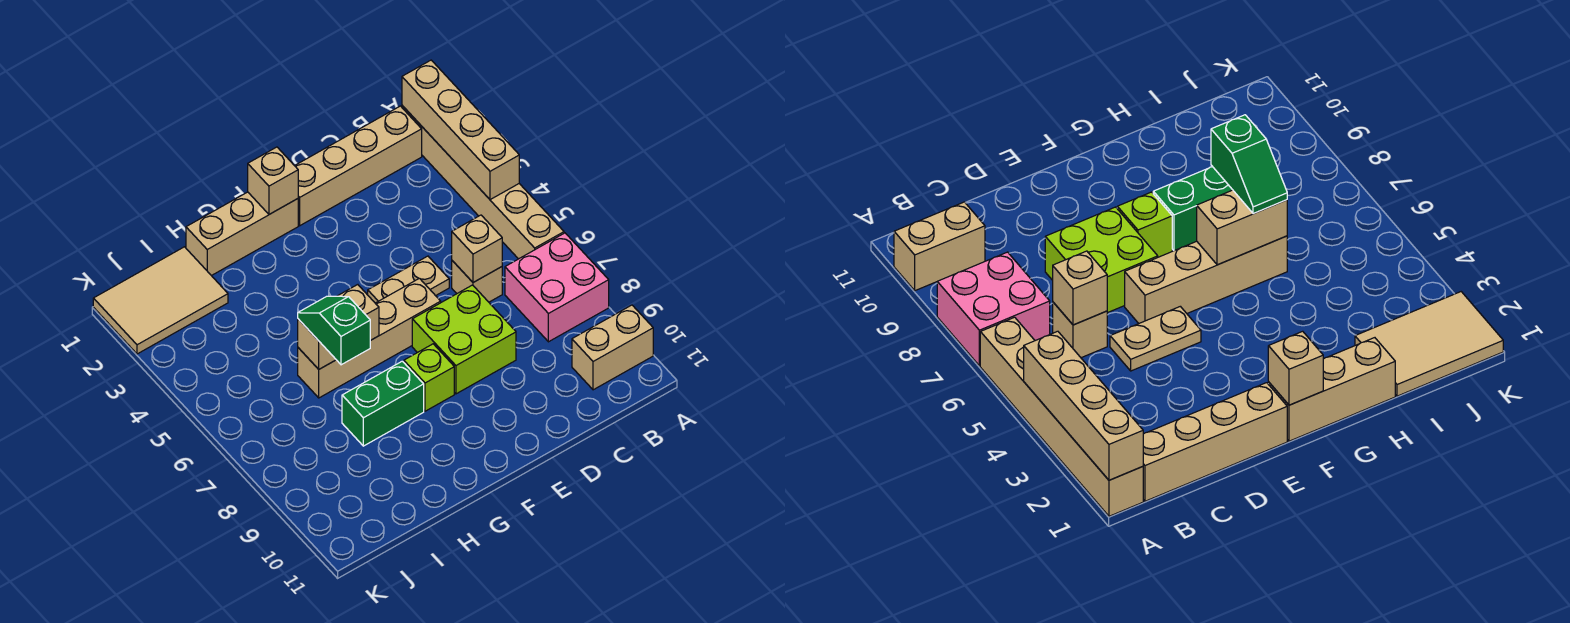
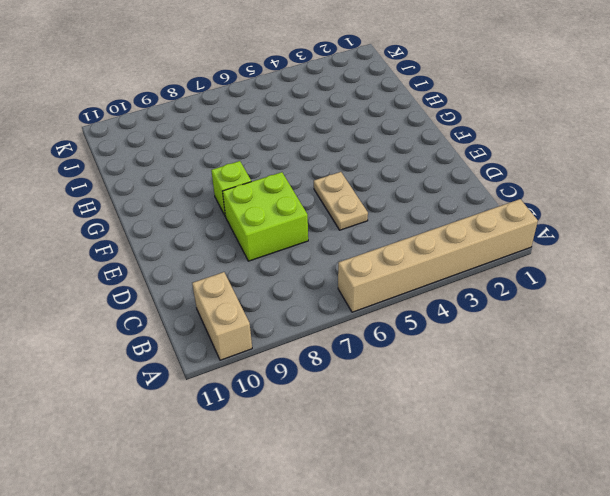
none -> pink 2x2 brick [505,233,609,342]
none -> tan 1x4 brick [295,106,422,226]
none -> tan 1x1 brick [452,261,502,302]

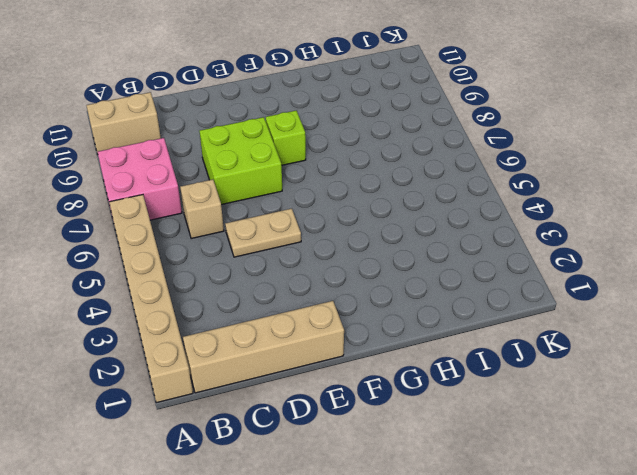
none -> tan 1x4 brick [298,278,441,398]
none -> tan 1x3 brick [186,192,298,276]
none -> green 1x2 brick [342,361,424,446]

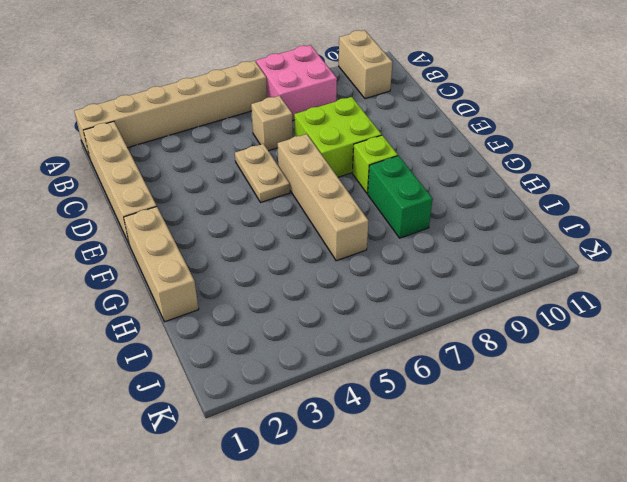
none -> tan 2x3 tile [93,247,228,354]
none -> tan 1x4 brick [402,60,519,200]
none -> tan 1x1 brick [452,215,502,282]

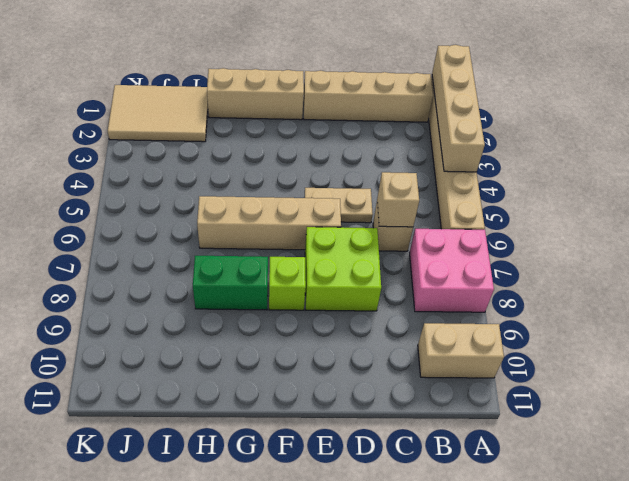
none -> tan 1x1 brick [248,147,298,214]
none -> tan 1x2 brick [298,285,379,369]
none -> green 1x2 slope [298,296,371,365]

